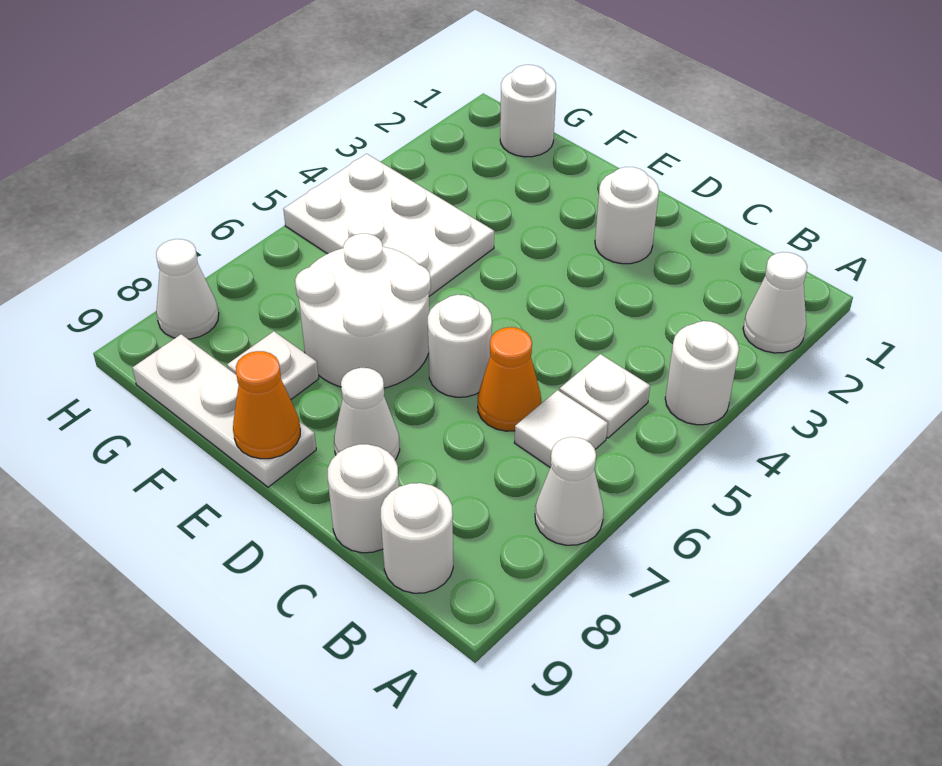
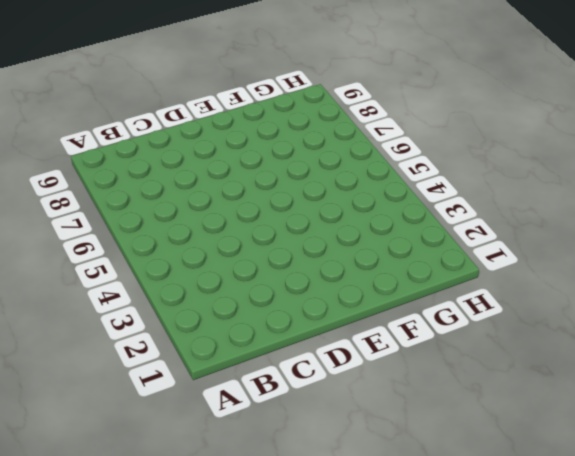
none -> white 1x1 cone [743,252,807,353]
none -> white 1x1 round brick [665,321,739,425]
none -> white 1x1 cone [535,437,604,545]

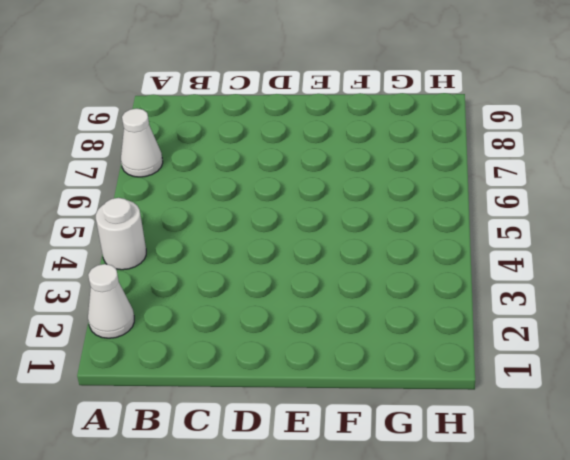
none -> white 1x1 plate [560,354,650,438]
none -> white 1x1 tile [515,390,608,467]
none -> white 1x1 round brick [381,483,453,593]

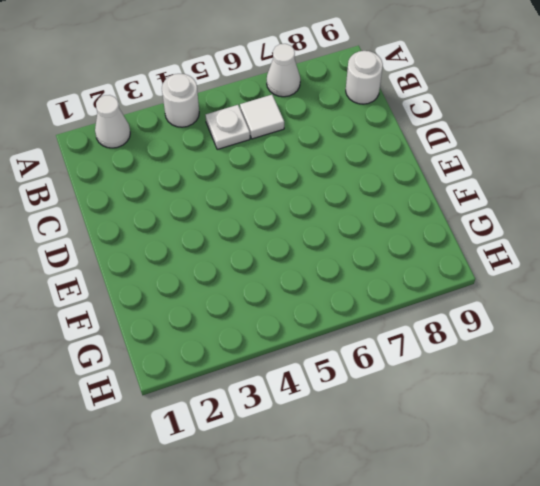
none -> orange 1x1 cone [478,327,541,431]
none -> white 1x1 round brick [327,444,399,553]
none -> white 1x1 round brick [595,167,659,264]

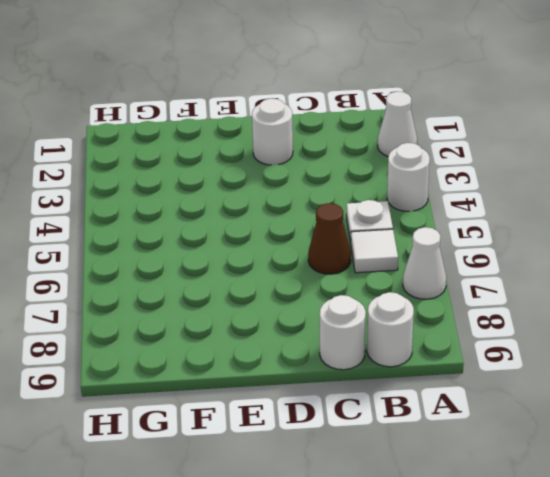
brown 1x1 cone [308,203,351,274] -> orange 1x1 cone [478,327,541,431]
none -> white 1x1 round brick [428,295,492,397]
none -> white 1x1 cone [334,368,400,460]
none -> white 2x2 round brick [295,234,431,388]

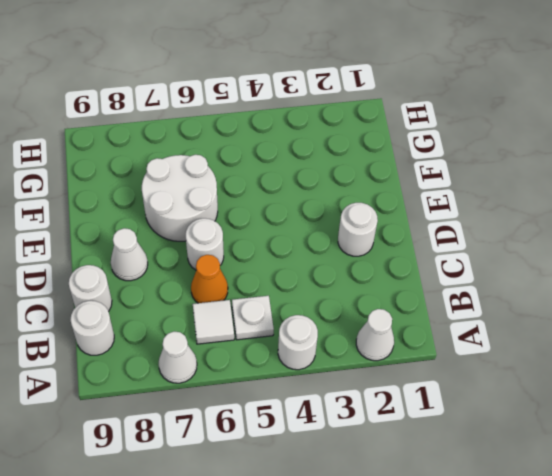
none -> white 1x3 plate [132,334,316,487]
none -> white 2x3 plate [283,154,494,296]
none -> white 1x1 plate [227,331,319,399]

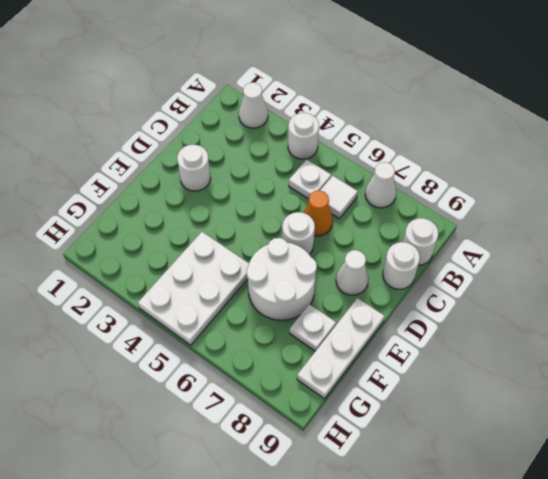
none -> white 1x1 round brick [500,65,556,157]
none -> white 1x1 cone [156,239,219,339]
none -> orange 1x1 cone [233,351,300,459]

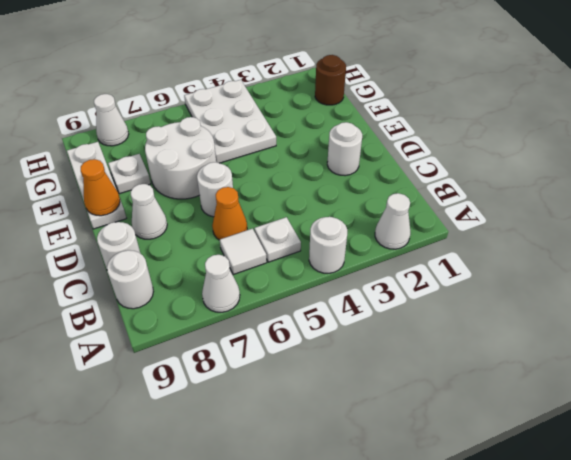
brown 1x1 round brick [315,55,346,105] -> white 1x1 round brick [500,65,556,157]

